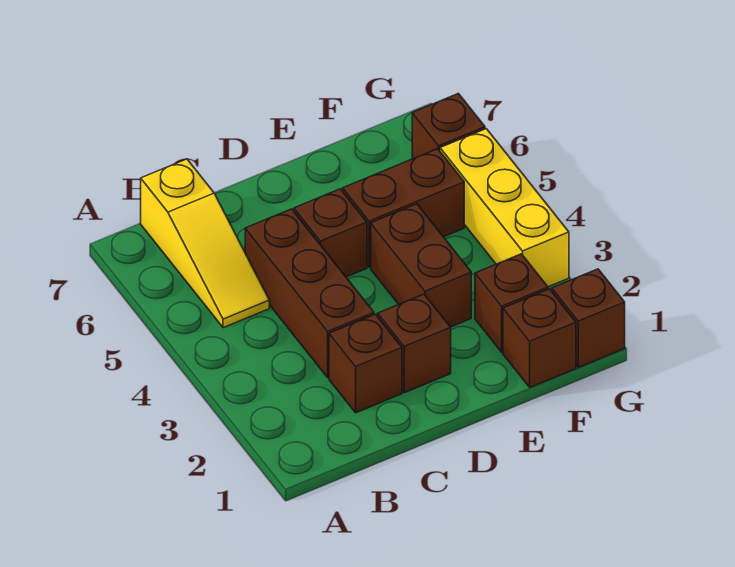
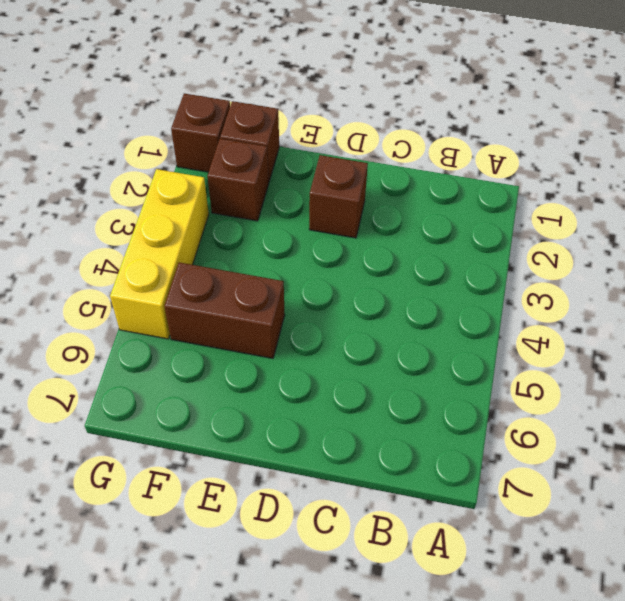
none -> yellow 1x3 slope [141,159,269,328]
none -> brown 1x1 brick [329,314,402,413]
none -> brown 1x3 brick [245,209,374,378]

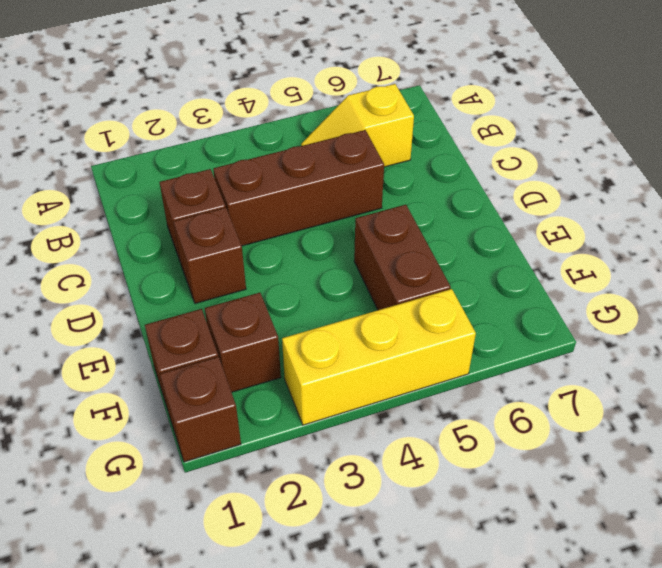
yellow 1x2 slope [301,84,414,167] -> yellow 1x3 slope [141,159,269,328]
none -> brown 1x1 brick [294,189,367,277]
none -> brown 1x2 brick [371,204,471,327]
none -> brown 1x1 brick [412,94,485,159]

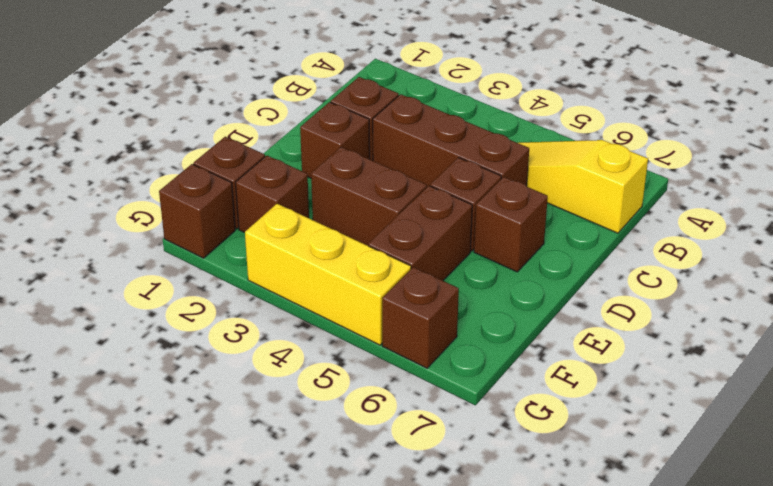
brown 1x1 brick [474,177,548,272] -> none

